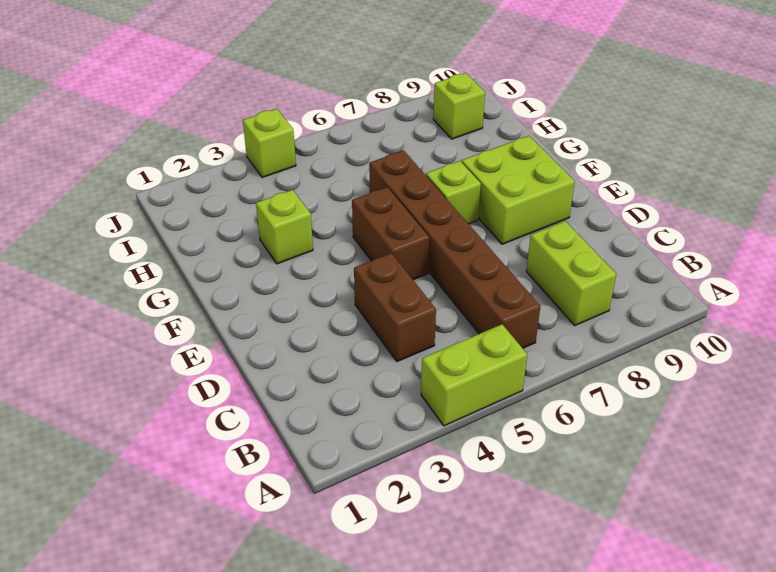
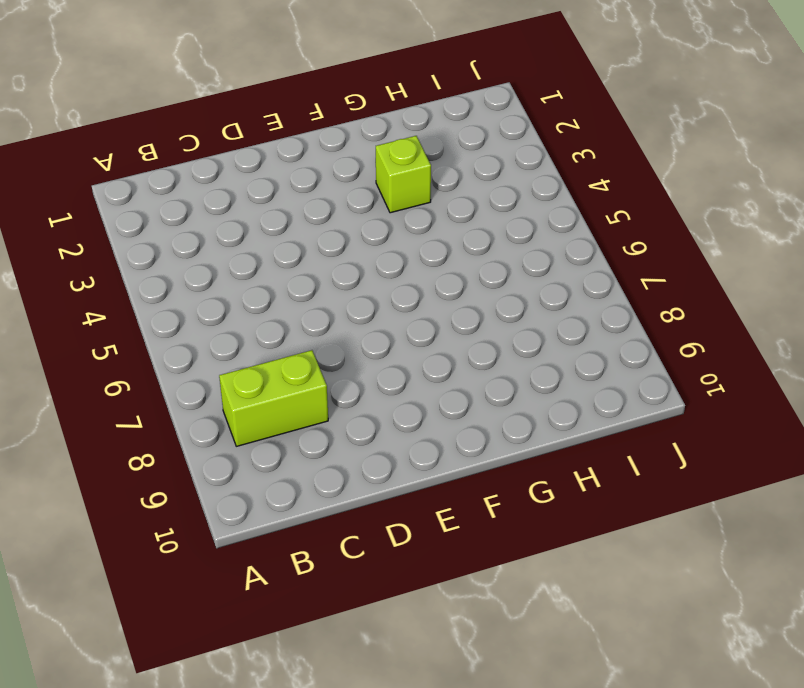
none -> lime 1x2 brick [421,324,527,426]
none -> brown 1x6 brick [369,151,540,348]

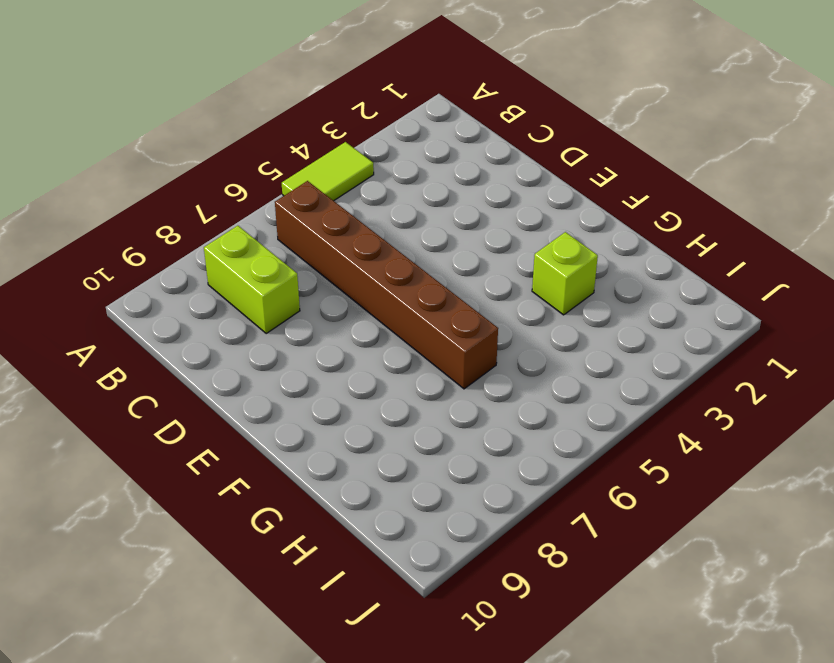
lime 1x2 tile [282,142,374,201] -> lime 1x2 brick [421,324,527,426]
none -> brown 1x2 brick [354,253,436,361]
none -> brown 1x2 brick [352,187,429,280]

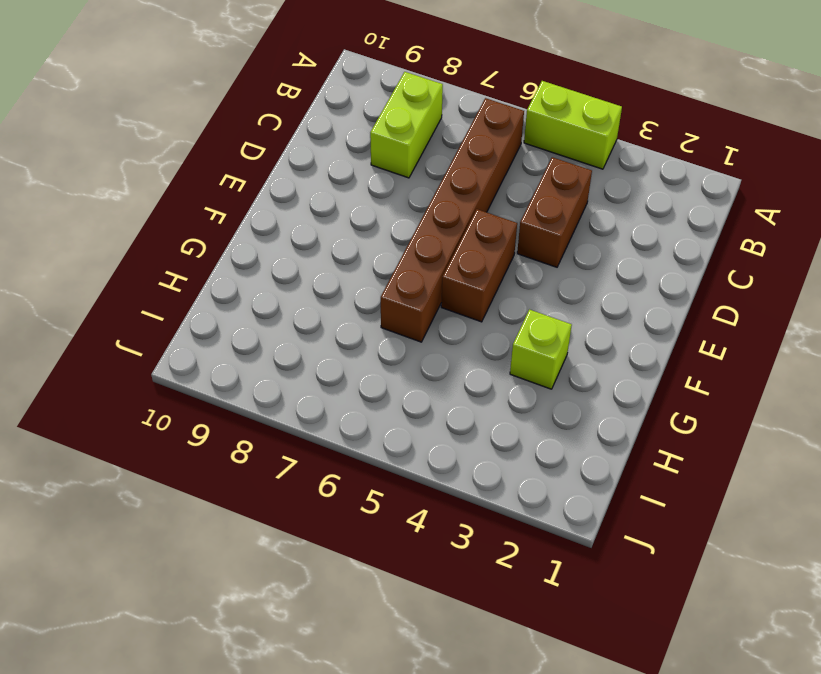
none -> lime 2x2 brick [462,136,575,244]
none -> lime 1x1 brick [426,161,481,224]

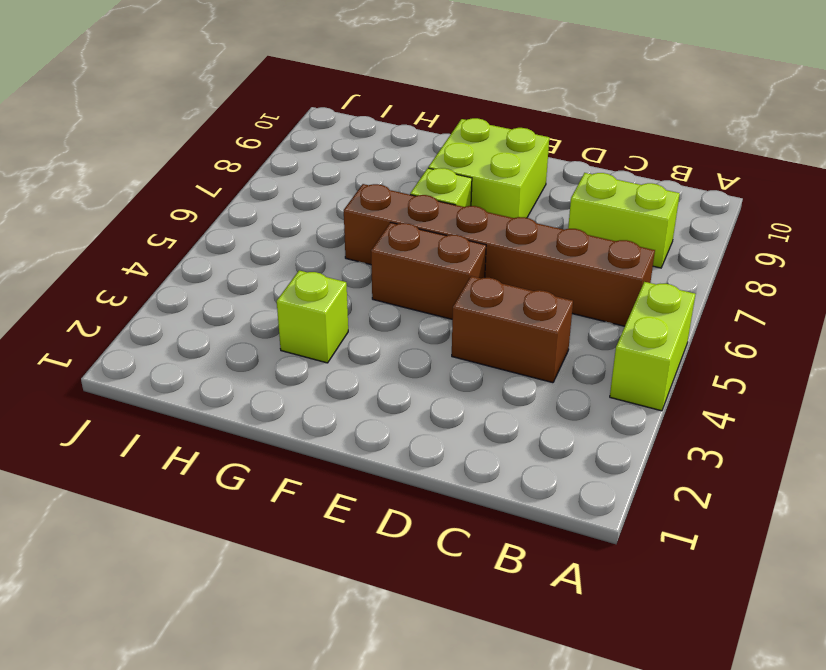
none -> lime 1x1 brick [433,73,485,139]
none -> lime 1x1 brick [243,109,296,178]

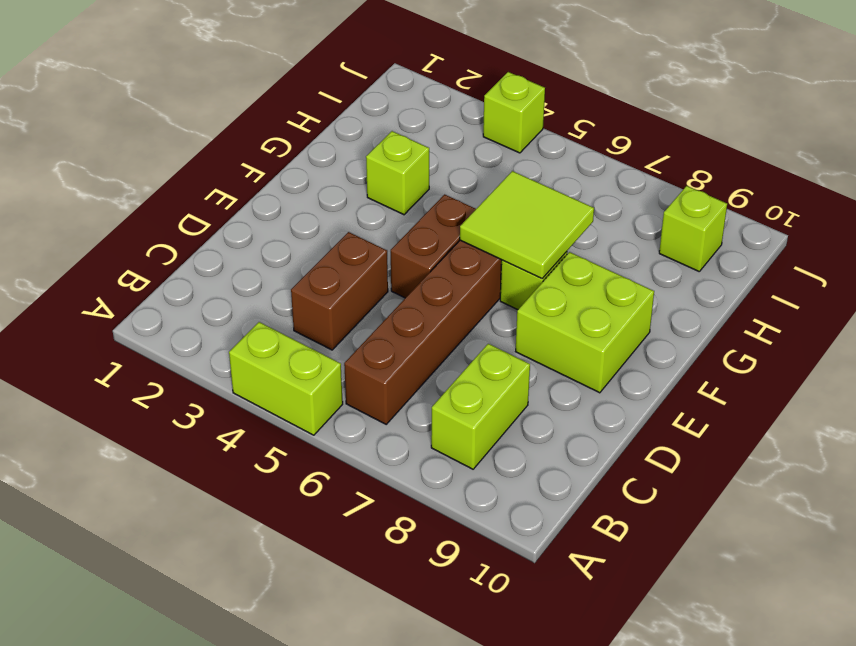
lime 2x2 tile [460,171,594,279] -> none

